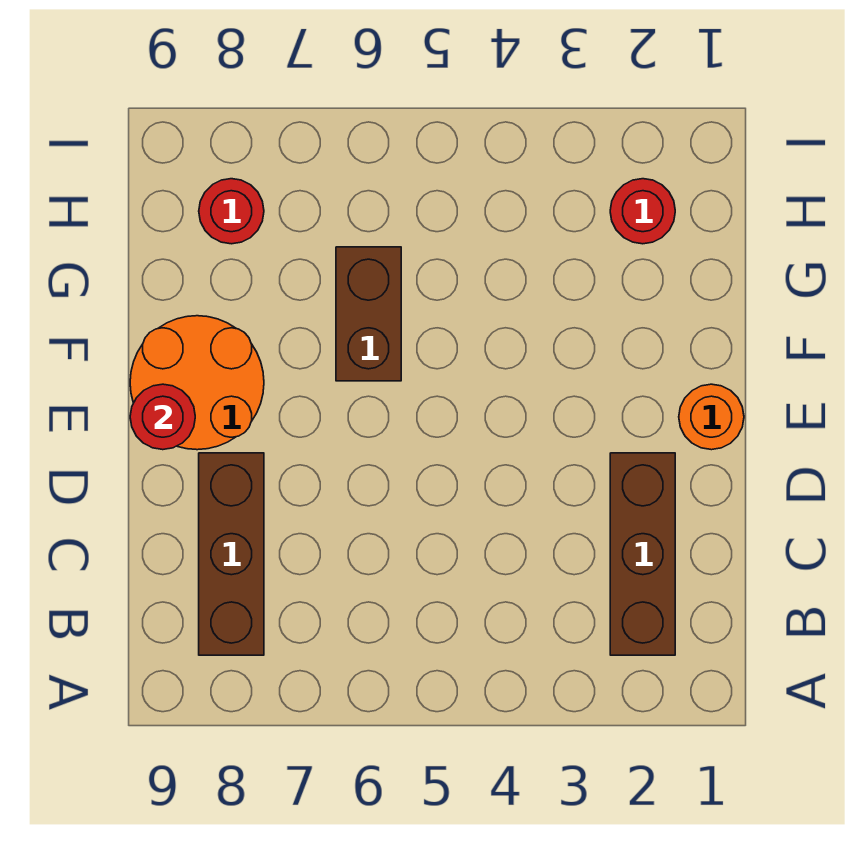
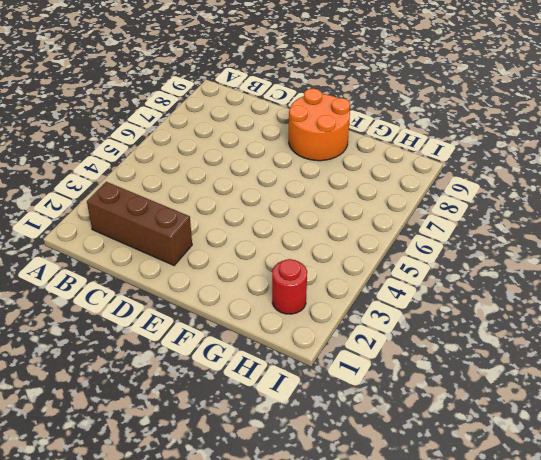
none -> brown 1x3 brick [199,453,264,655]
none -> orange 1x1 round brick [679,384,744,450]

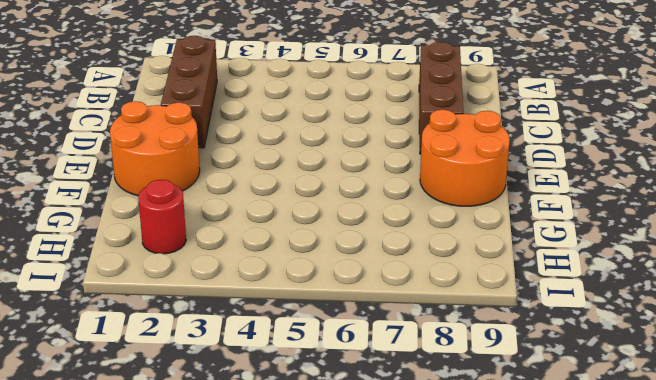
orange 2x2 round brick [110,101,200,196] -> orange 1x1 round brick [679,384,744,450]
none -> brown 1x2 brick [336,247,401,381]
none -> red 1x1 round brick [199,179,264,244]

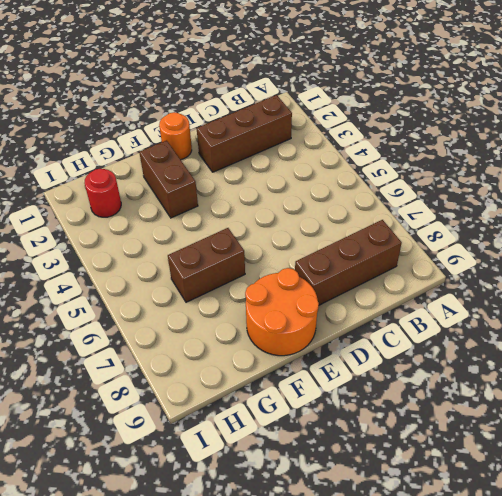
brown 1x2 brick [139,140,198,218] -> none
none -> red 1x1 round brick [199,179,264,244]
none -> red 1x1 round brick [130,384,195,450]

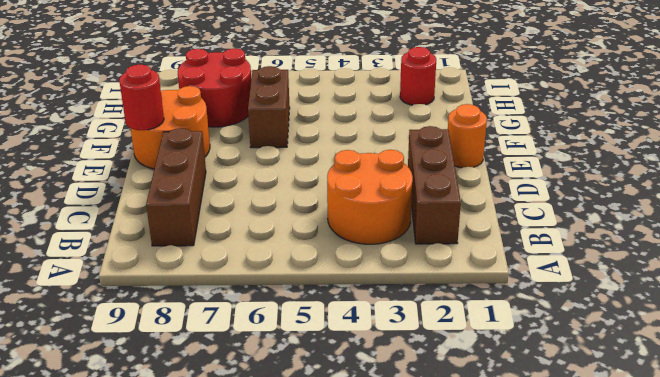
orange 2x2 round brick [327,150,413,244] -> none
red 2x2 round brick [178,48,251,127] -> red 1x1 round brick [199,179,264,244]

